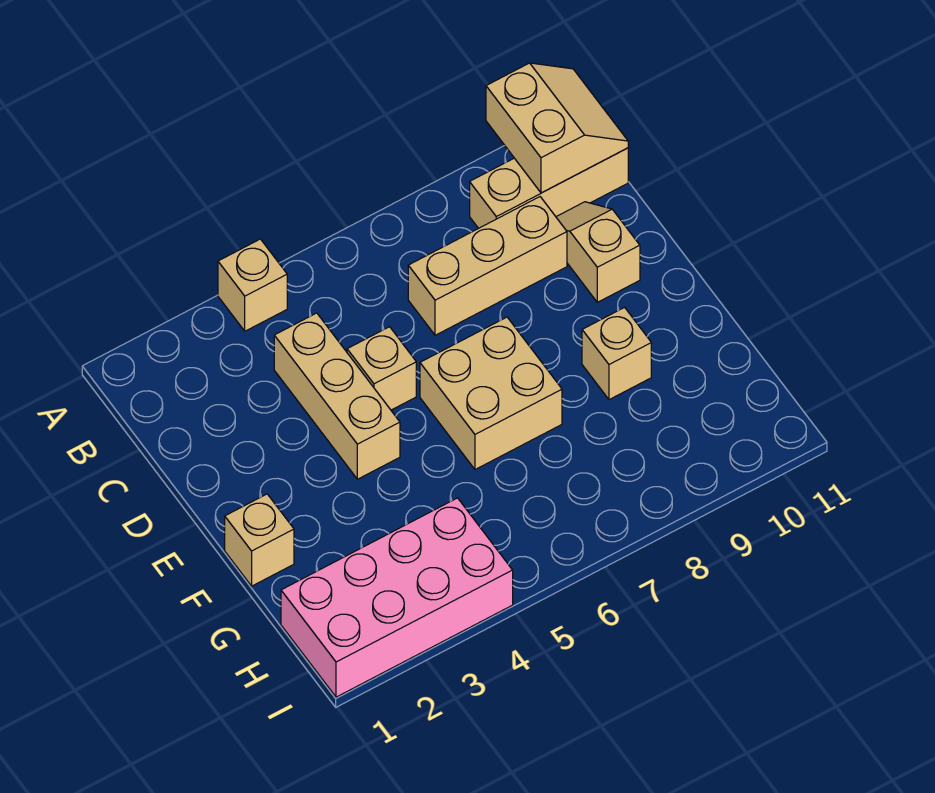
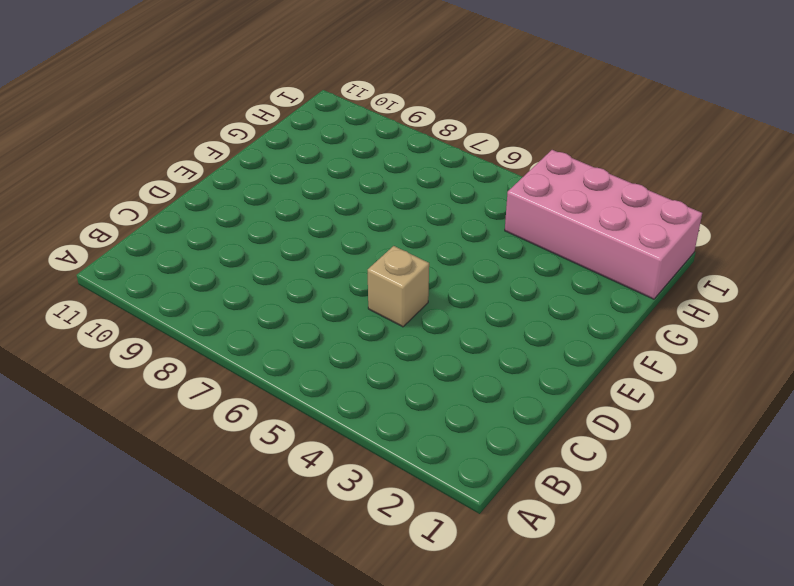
none -> tan 1x1 brick [218,239,287,331]
none -> tan 1x3 brick [470,148,628,228]

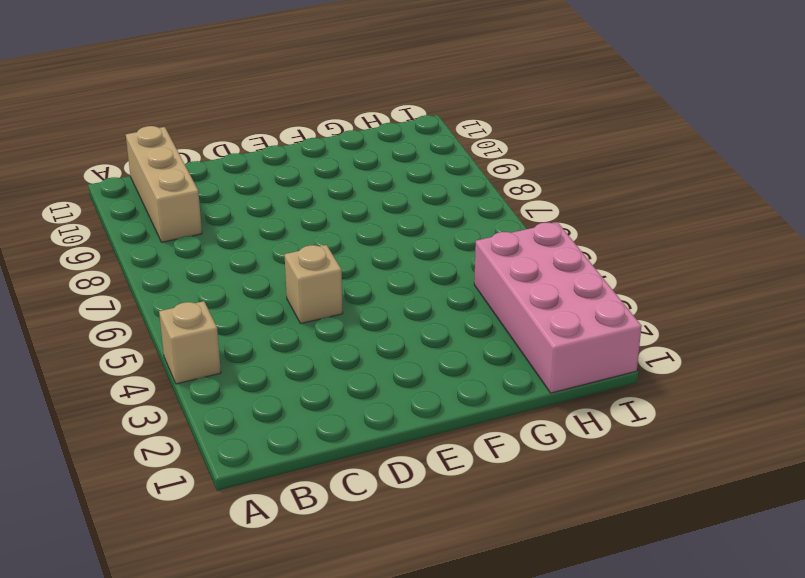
none -> tan 1x3 brick [274,313,400,479]
none -> tan 1x3 brick [408,197,567,335]

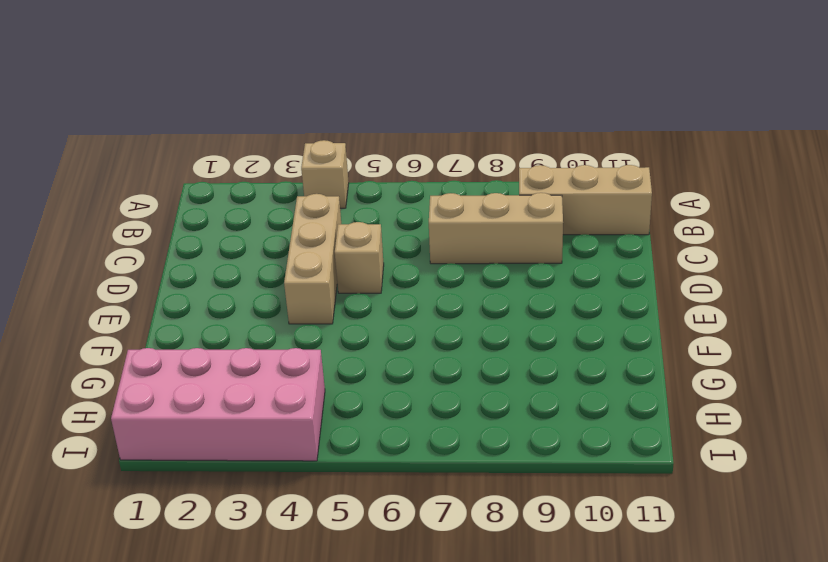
none -> tan 1x2 slope [556,202,640,302]
none -> tan 2x2 brick [420,317,562,470]

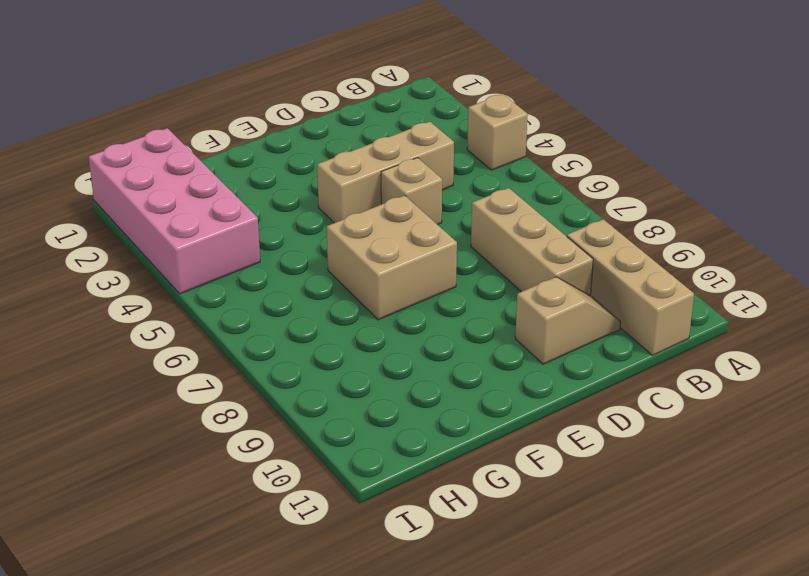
none -> tan 1x1 brick [225,494,294,586]
none -> tan 1x1 brick [582,307,651,400]

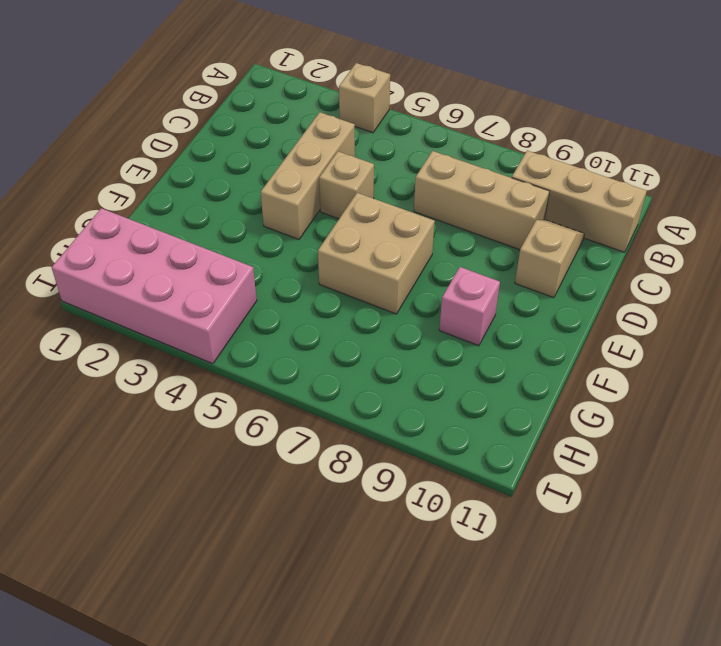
pink 1x1 brick [439,267,500,346] -> tan 1x1 brick [582,307,651,400]
none -> tan 1x1 brick [225,494,294,586]
none -> tan 2x2 slope [486,63,628,193]

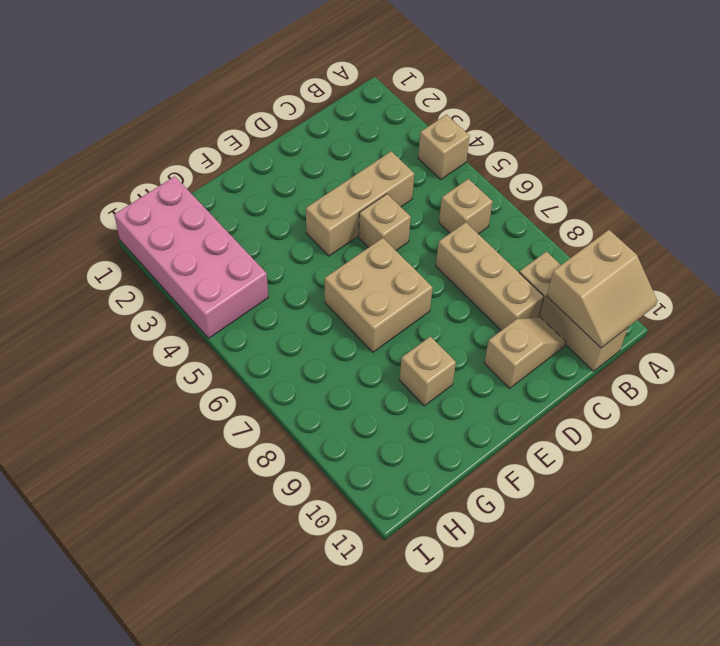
tan 1x1 brick [439,179,493,234] -> tan 1x1 brick moved to [225,494,294,586]

